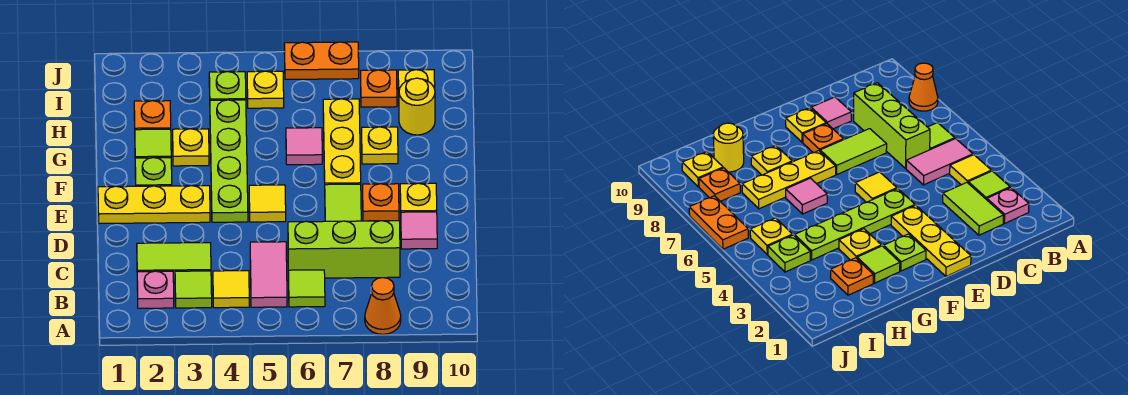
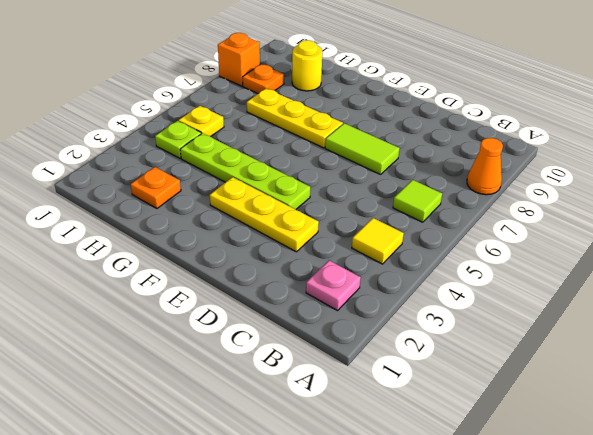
yellow 1x3 plate [210,177,319,252] -> yellow 1x3 plate turned to [98,186,210,224]
orange 1x1 brick [218,33,260,86] -> none
none -> lime 1x1 tile [175,271,212,308]
none -> pink 1x2 tile [250,242,287,307]
none -> lime 1x2 tile [137,243,211,280]

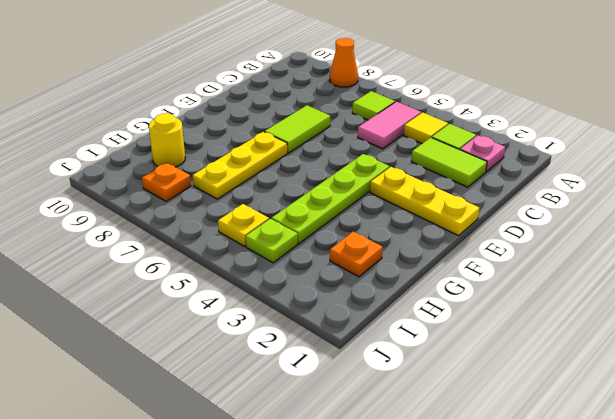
none -> lime 1x3 brick [288,221,400,278]
none -> pink 1x1 tile [401,212,437,249]
none -> yellow 1x1 tile [249,185,286,222]

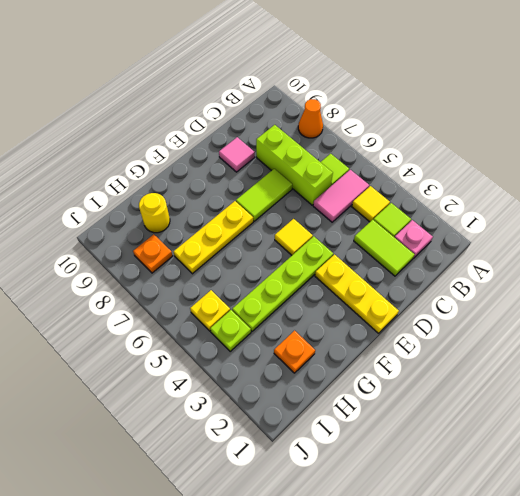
none -> orange 1x1 plate [363,184,399,221]
none -> yellow 1x1 plate [400,183,437,212]
none -> lime 1x1 plate [135,158,172,186]

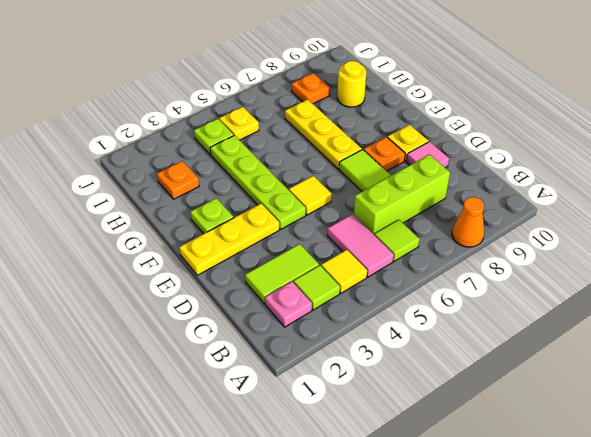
none -> lime 1x1 tile [135,129,171,158]
none -> yellow 1x1 plate [173,129,209,166]
none -> pink 1x1 tile [286,128,322,165]

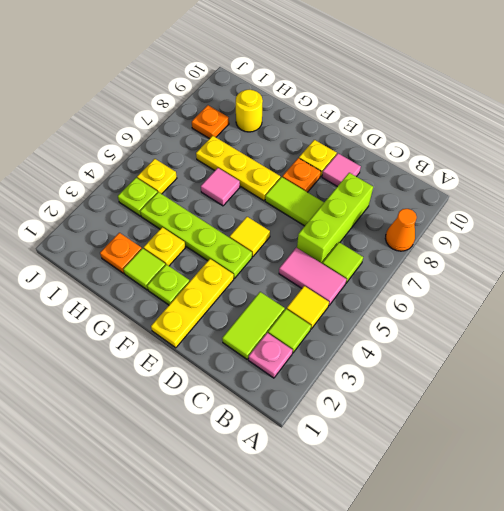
none -> yellow 1x1 plate [362,127,398,164]
none -> yellow 1x1 plate [398,70,435,90]
none -> orange 1x2 plate [284,42,359,79]

